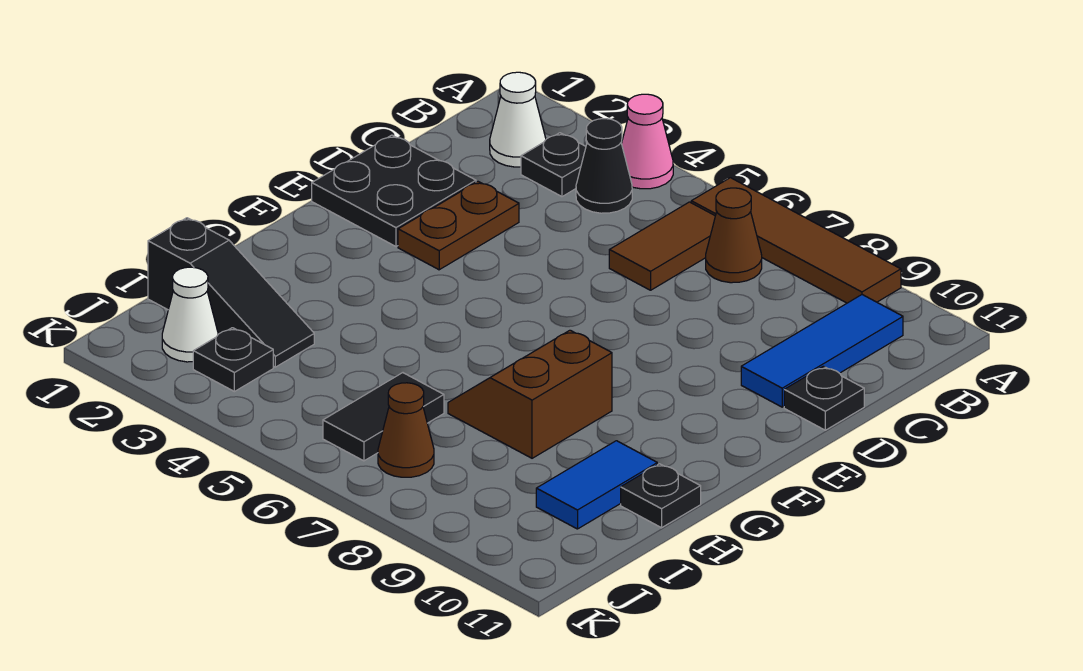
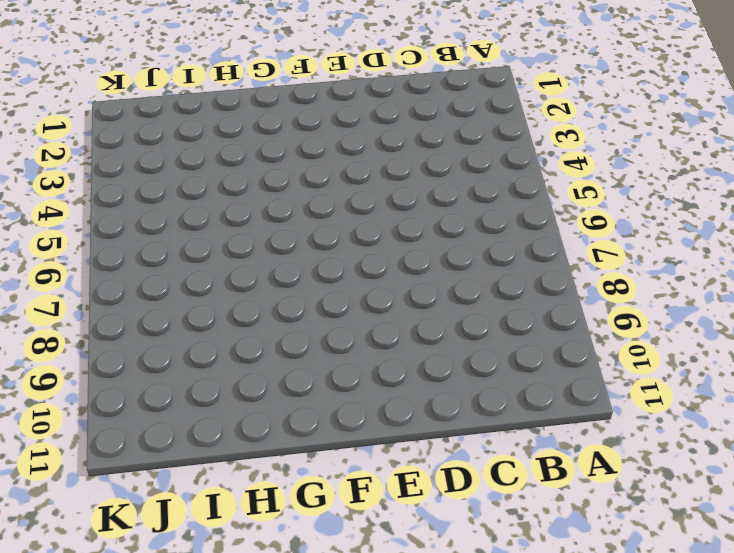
none -> pink 1x1 cone [622,94,673,189]
none -> brown 1x4 tile [691,178,901,303]
none -> white 1x1 cone [490,72,546,167]

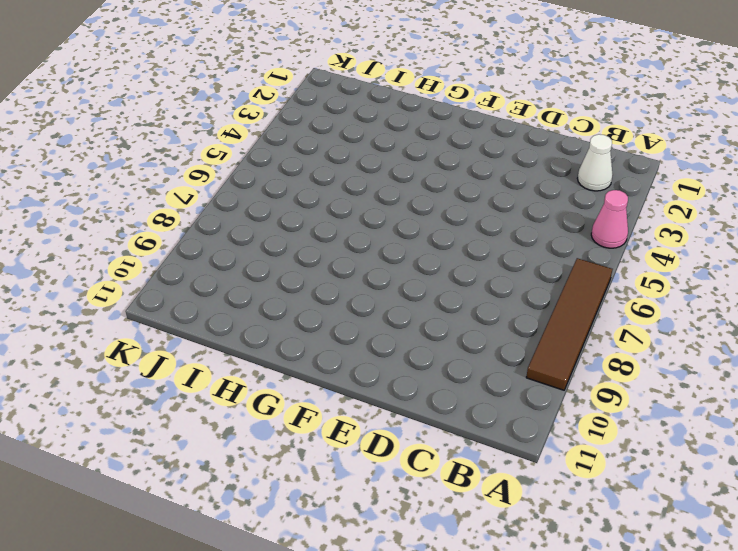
none -> black 1x1 plate [521,133,586,197]
none -> black 1x1 cone [576,119,632,213]
none -> brown 1x2 tile [609,202,715,290]

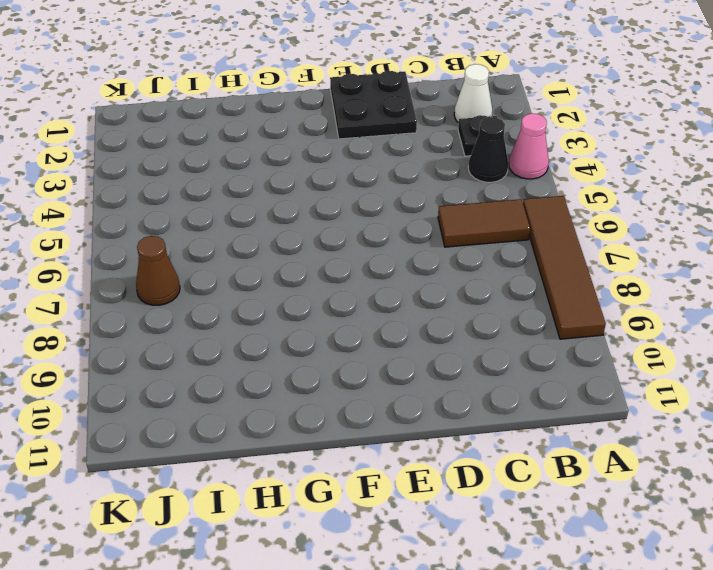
none -> brown 1x1 cone [706,188,762,283]
none -> blue 1x3 tile [741,295,903,407]
none -> brown 1x2 plate [398,182,519,270]

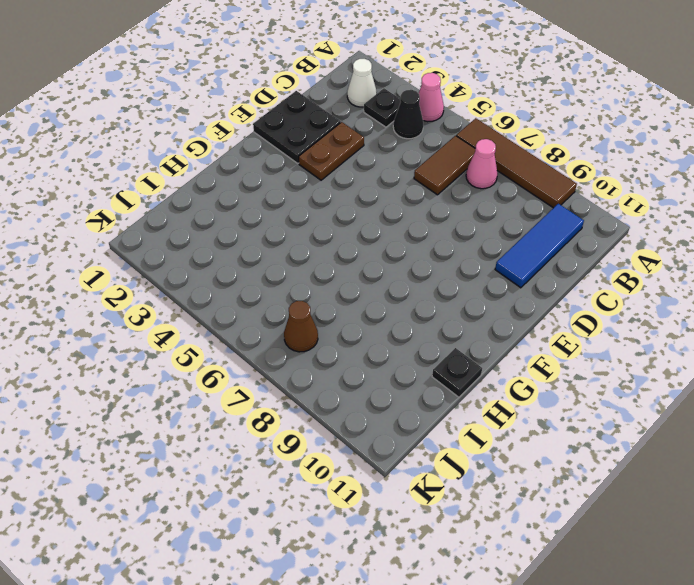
pink 1x1 cone [466,139,498,189] -> brown 1x1 cone [706,188,762,283]
none -> black 1x1 plate [784,366,864,430]
none -> brown 2x2 slope [448,330,612,458]
none -> blue 1x2 tile [536,441,657,529]

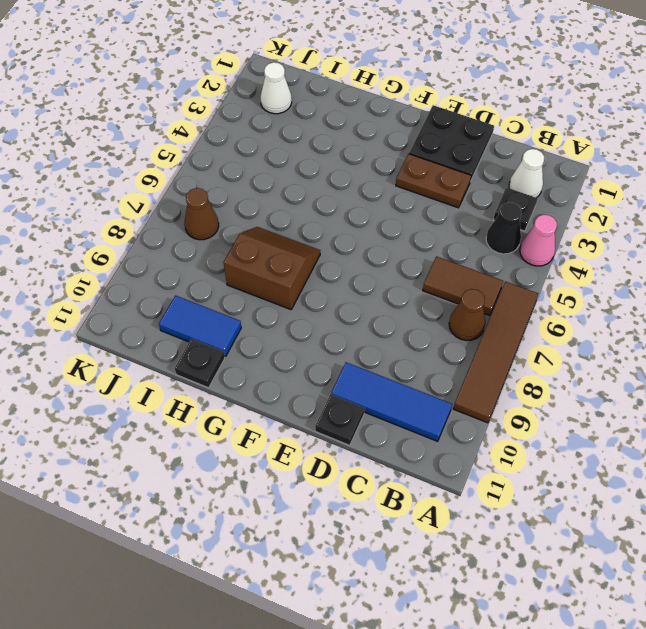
none -> black 1x3 slope [148,218,314,367]
none -> black 1x2 tile [323,373,444,461]
none -> black 1x1 plate [193,328,273,392]

